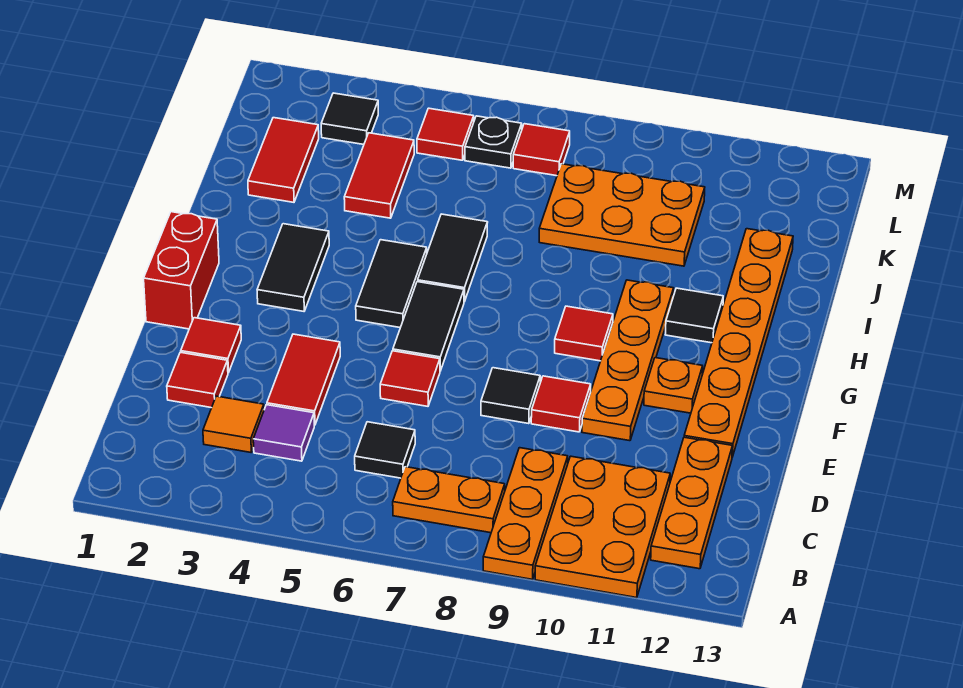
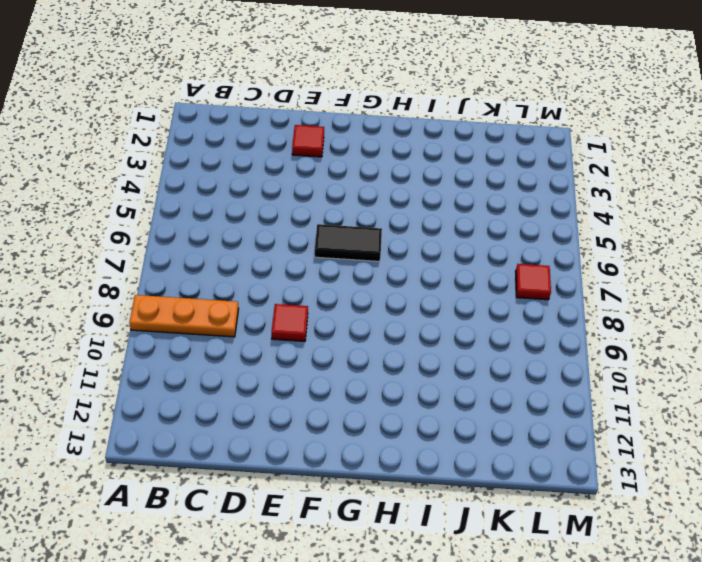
none -> orange 2x3 plate [535,456,670,598]
none -> orange 1x2 plate [393,467,505,533]
none -> orange 1x3 plate [651,437,732,569]
none -> orange 1x1 tile [203,396,264,452]

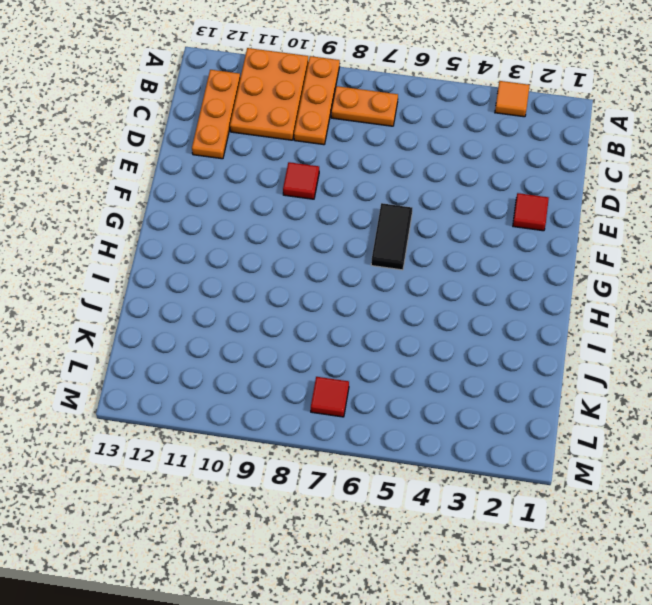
orange 1x1 tile [495,81,530,117] -> orange 1x1 tile moved to [203,396,264,452]
none -> purple 1x1 tile [253,405,314,461]
none -> black 1x1 tile [355,422,415,478]
none -> red 1x1 tile [167,352,228,408]
none -> red 1x2 tile [267,334,340,425]

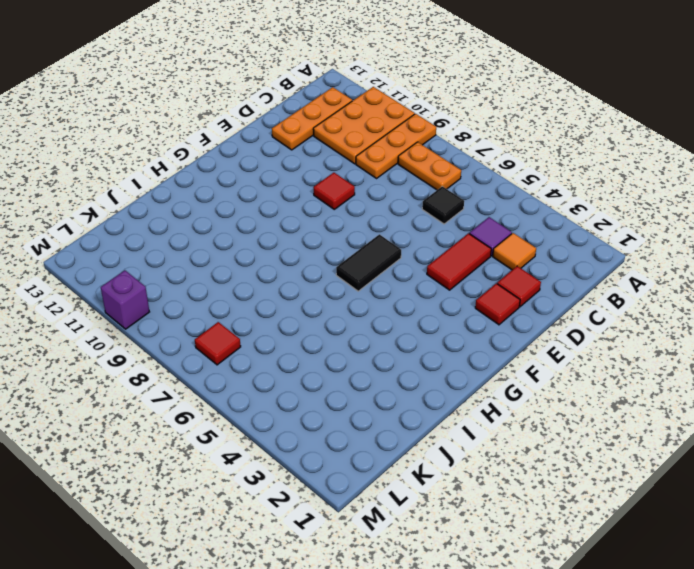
purple 1x1 brick [101,270,149,329] -> none
none -> red 1x1 tile [380,351,440,406]
none -> black 1x1 tile [481,368,540,424]
none -> orange 1x4 plate [582,280,674,441]
none -> orange 1x6 plate [684,229,793,457]

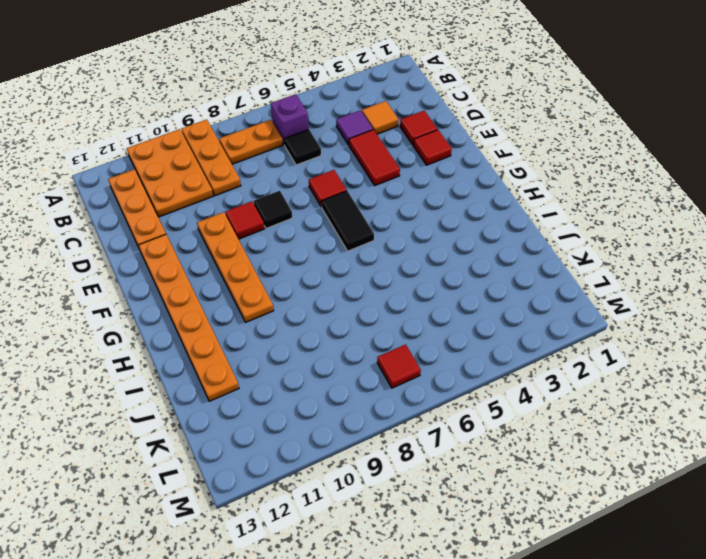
purple 1x1 brick [271,94,309,145] -> none
none -> red 1x2 brick [144,212,219,329]
none -> orange 1x1 plate [644,358,703,413]
none -> black 1x2 tile [257,224,329,311]
none -> black 1x2 tile [356,240,427,328]

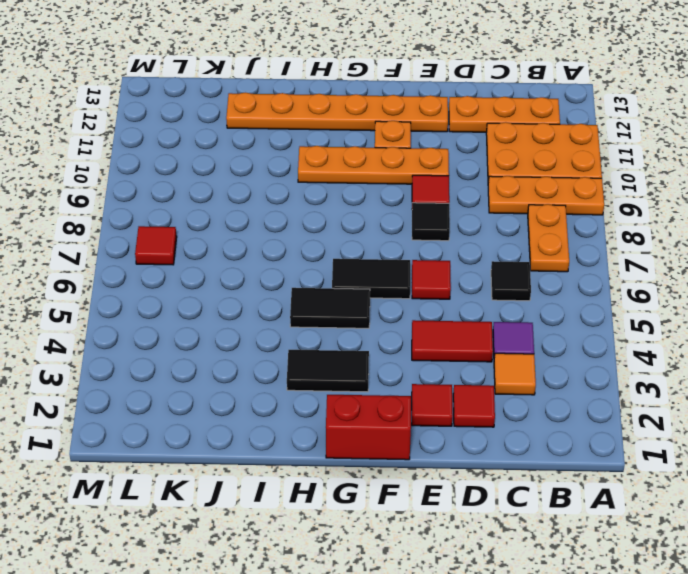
none -> red 1x1 tile [555,306,613,361]
none -> black 1x2 tile [418,214,488,302]
none -> black 1x1 tile [665,288,723,343]
none -> red 1x2 tile [248,118,319,202]

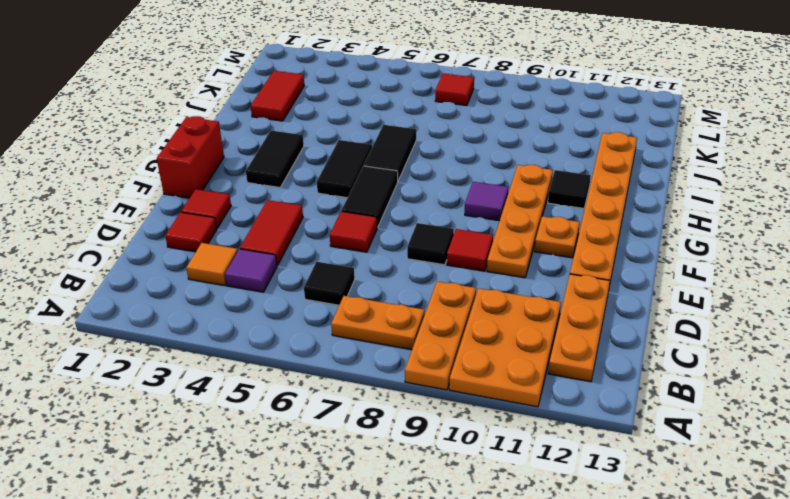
purple 1x1 tile [465,182,509,221] -> red 1x1 tile [555,306,613,361]
none -> red 1x2 tile [344,133,414,218]
none -> orange 2x3 plate [539,164,705,266]
none -> black 1x1 tile [321,93,378,144]
none -> red 1x1 tile [417,108,474,160]

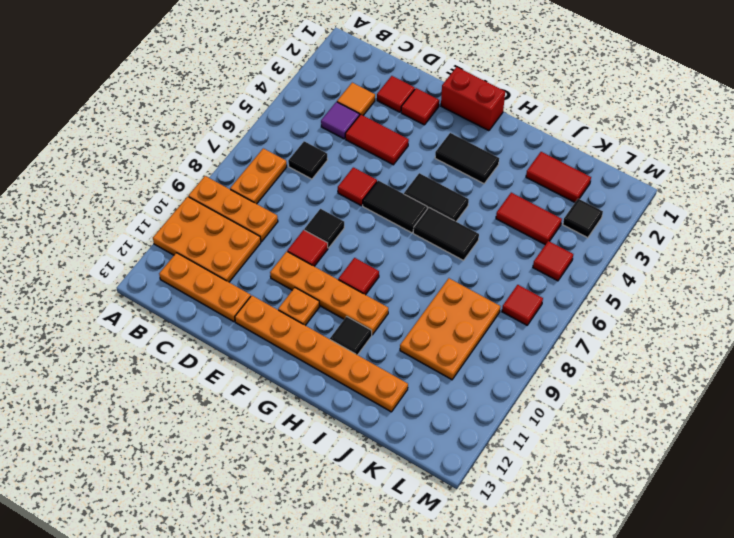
none -> black 1x1 plate [465,116,522,168]

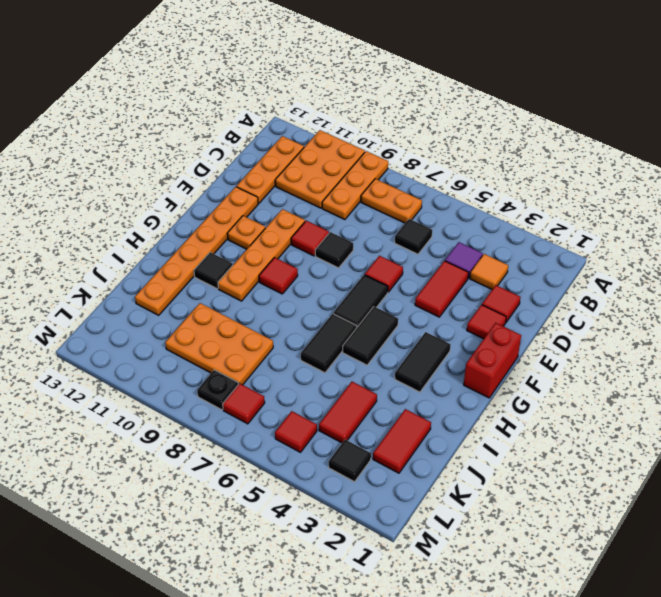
black 1x1 plate [197,370,239,410] -> black 1x1 plate moved to [465,116,522,168]

